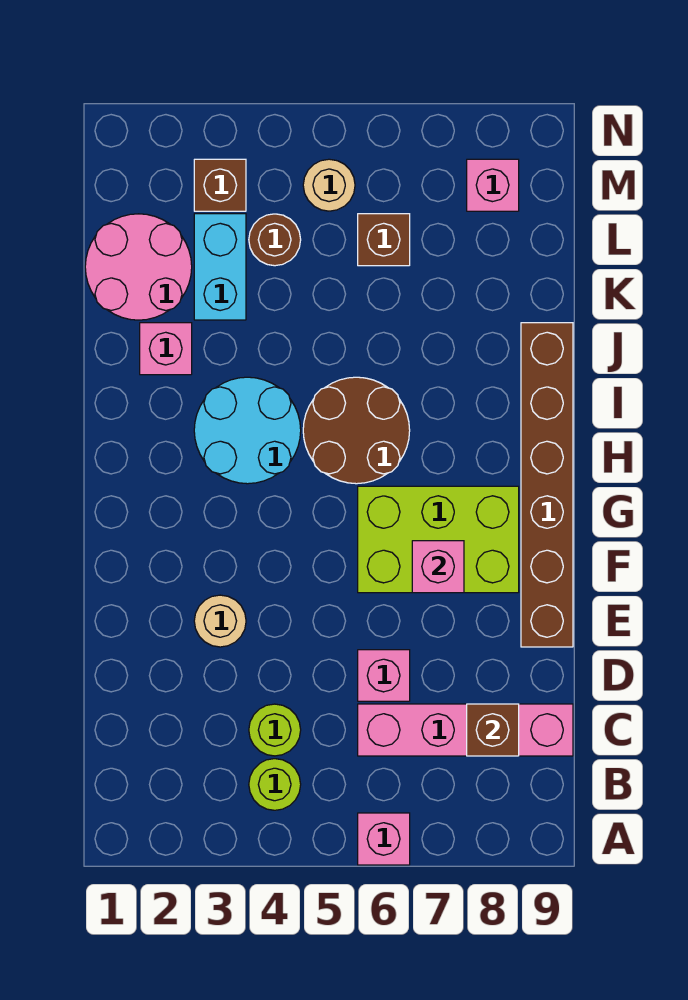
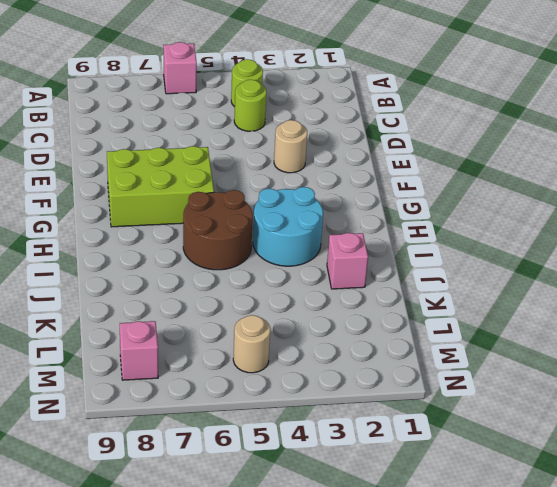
none -> pink 1x4 brick [358,704,573,756]
none -> pink 1x1 brick [358,650,410,701]
none -> brown 1x6 brick [521,323,573,647]

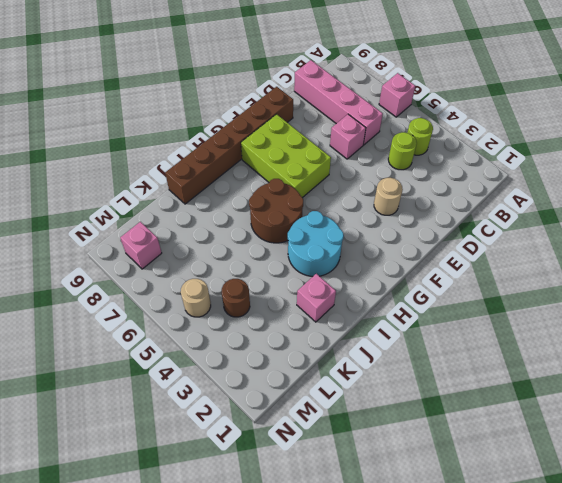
none -> pink 2x2 round brick [85,214,192,320]
none -> cyan 1x2 brick [194,214,246,320]
none -> brown 1x1 brick [358,214,410,266]

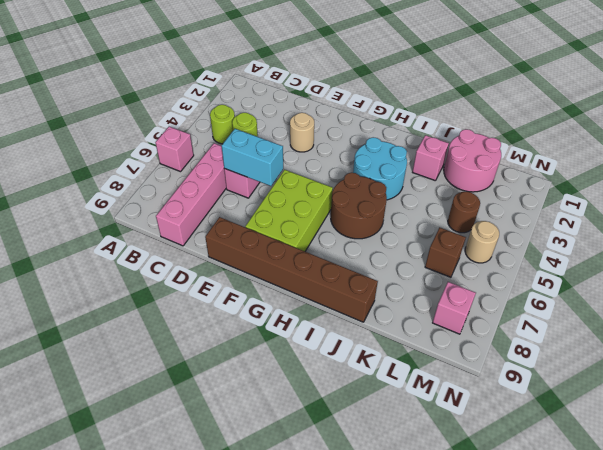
cyan 1x2 brick [222,129,283,186] -> cyan 1x2 brick moved to [194,214,246,320]
none -> brown 1x1 brick [194,159,246,211]
none -> brown 1x1 brick [467,704,519,756]
none -> pink 1x1 brick [412,541,464,593]

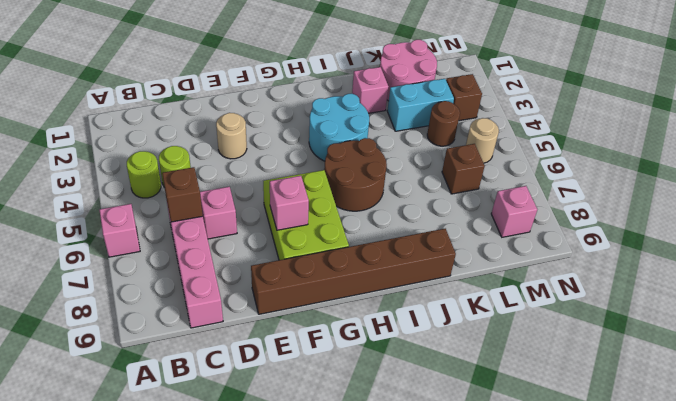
brown 1x1 brick [162,167,203,222] -> brown 1x1 brick moved to [467,704,519,756]

